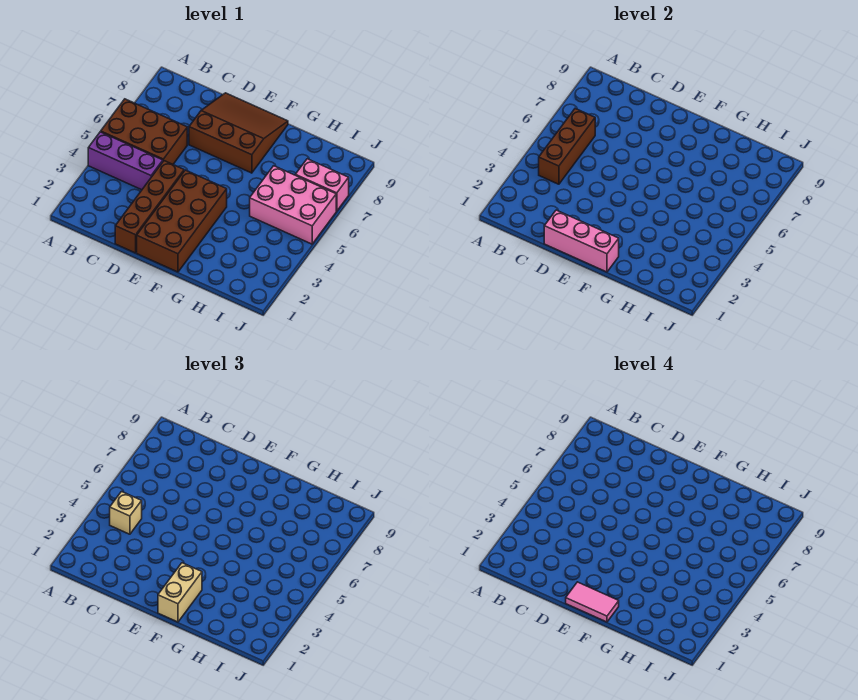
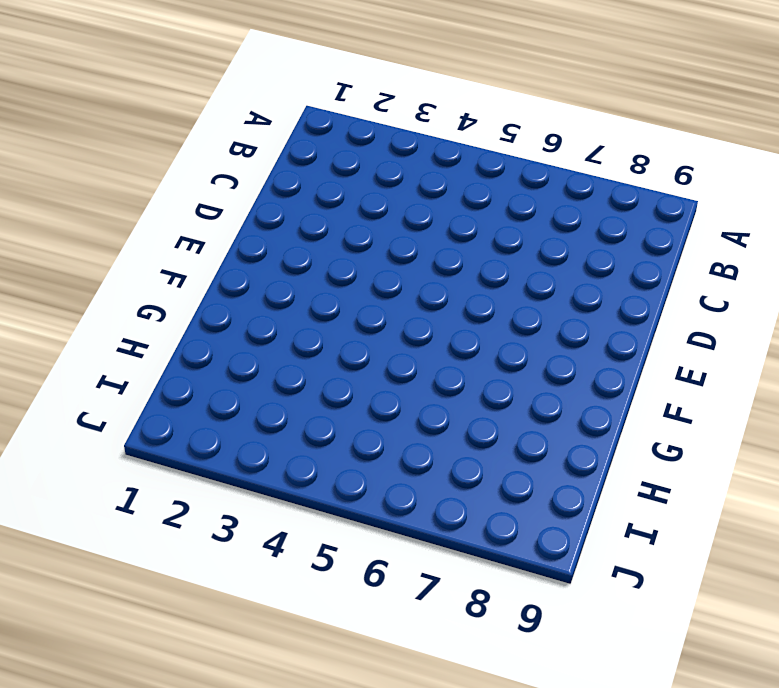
none -> purple 1x3 brick [88,132,163,190]
none -> brown 2x3 brick [101,99,187,164]
none -> brown 1x4 brick [115,161,184,253]

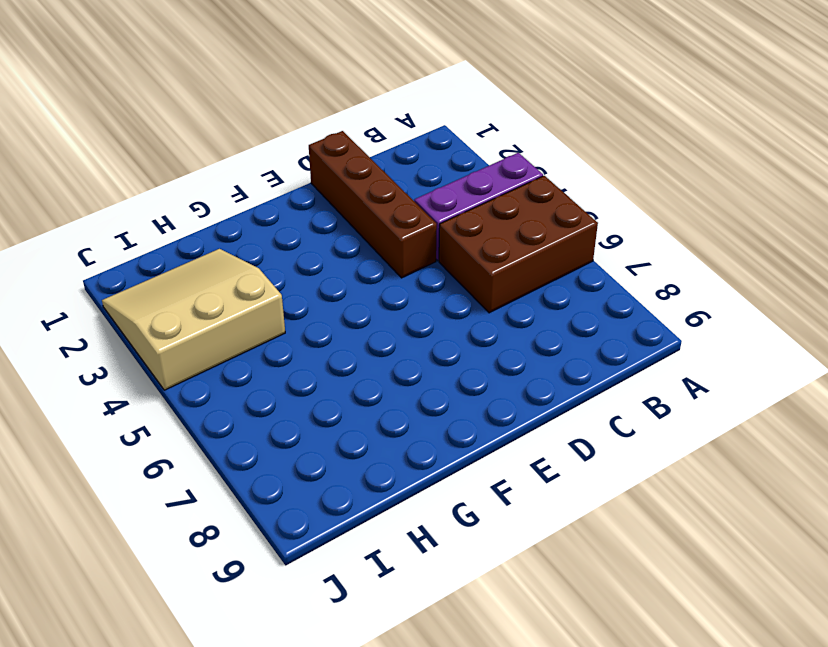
tan 3x3 slope [102,249,285,390] -> none
none -> brown 3x3 slope [189,93,288,173]
none -> brown 2x4 brick [137,170,227,272]
none -> pink 2x3 brick [250,166,336,244]

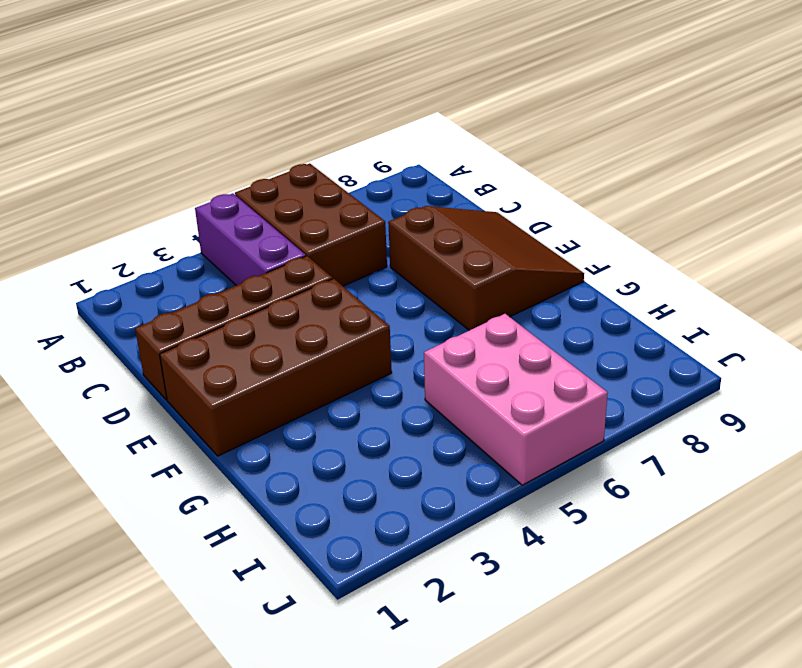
none -> pink 1x2 brick [296,159,349,211]
none -> brown 1x3 brick [539,109,595,184]
none -> pink 1x3 brick [544,210,619,272]

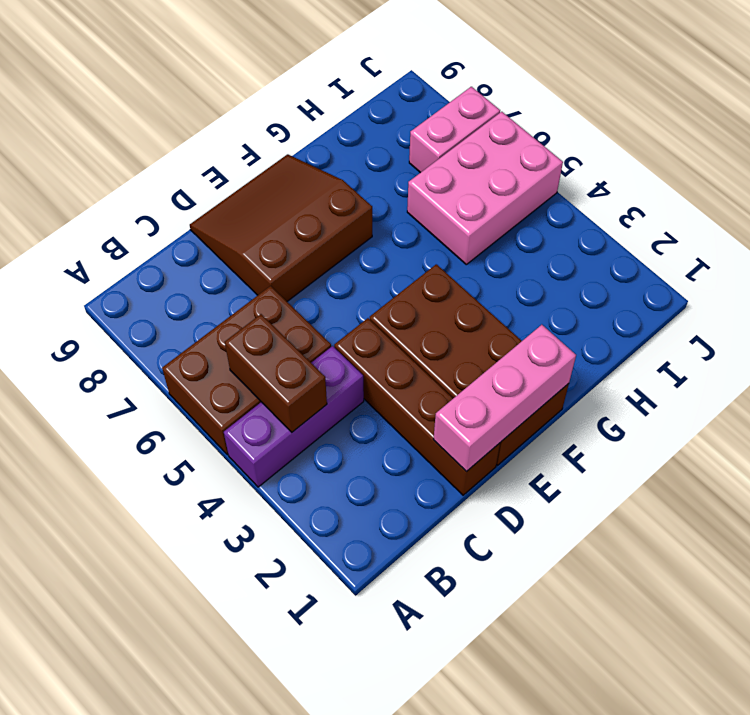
brown 1x2 brick [225,314,327,432] -> brown 1x3 brick [539,109,595,184]
none -> tan 1x1 brick [110,492,142,534]
none -> tan 1x2 brick [158,563,202,622]
none -> pink 1x2 tile [566,582,619,622]

